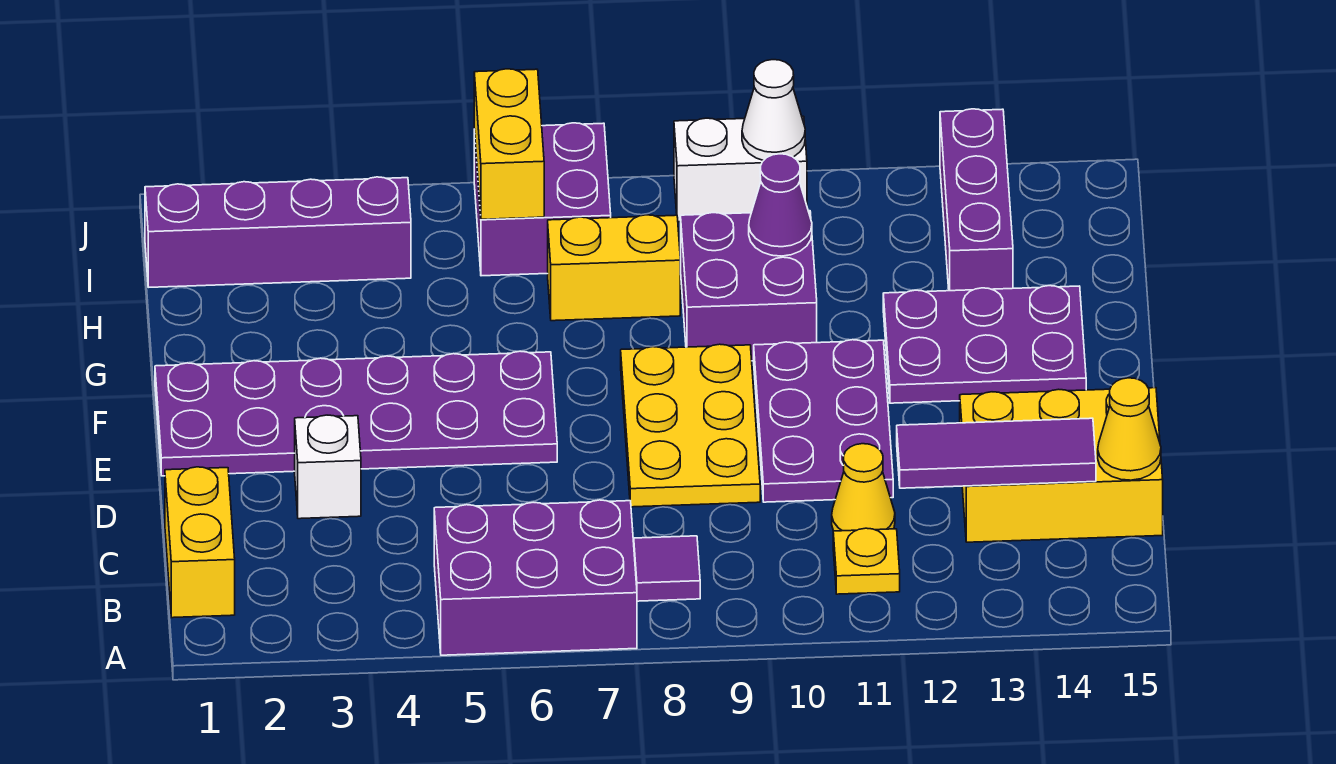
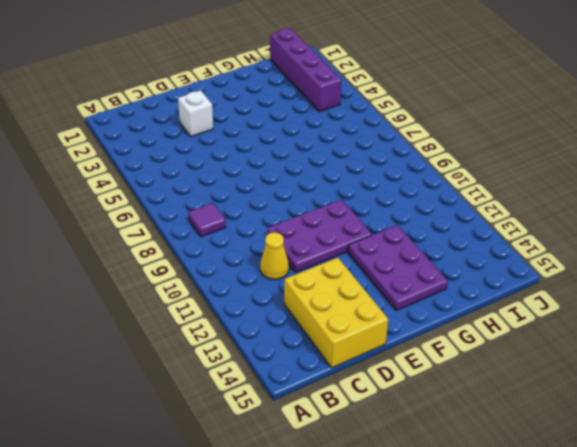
none -> purple 2x3 brick [434,500,637,655]
none -> yellow 1x2 brick [165,467,235,618]
none -> yellow 1x1 plate [833,528,900,594]

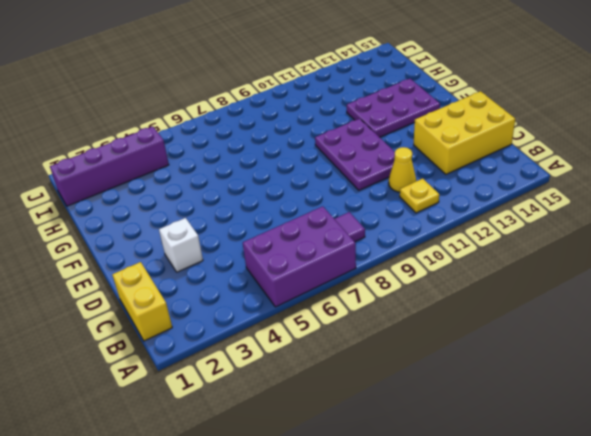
none -> yellow 2x3 plate [621,344,760,507]
none -> purple 2x6 plate [155,351,557,476]
none -> purple 2x2 brick [681,211,817,361]

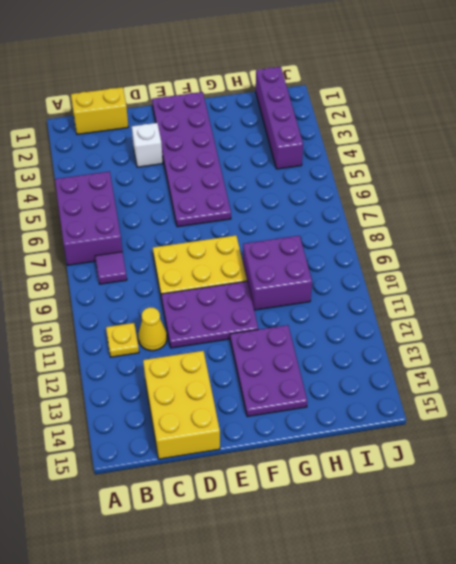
none -> yellow 1x2 brick [548,215,680,321]
none -> purple 1x3 brick [940,109,1013,291]
none -> purple 2x2 brick [474,123,611,276]

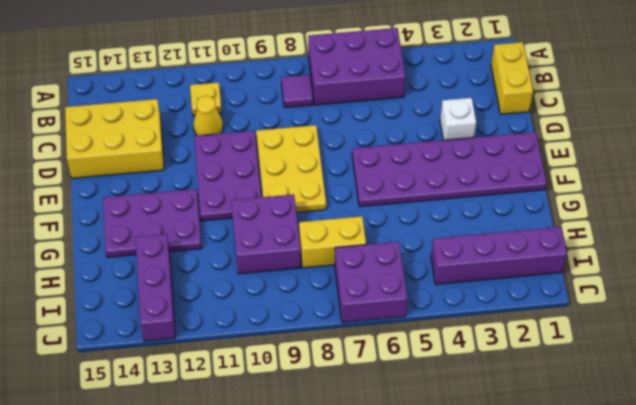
none -> white 1x2 brick [674,116,807,222]
none -> purple 1x3 tile [897,418,1096,488]
none -> yellow 1x1 cone [1098,378,1161,480]

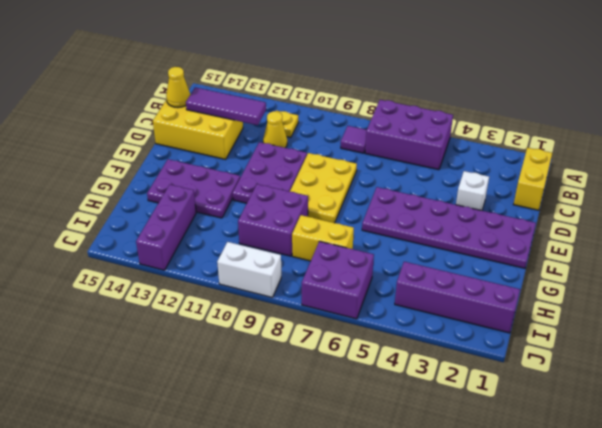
none -> purple 1x1 cone [749,154,812,256]
none -> yellow 1x2 brick [474,69,544,219]
none -> white 1x1 cone [742,60,805,161]

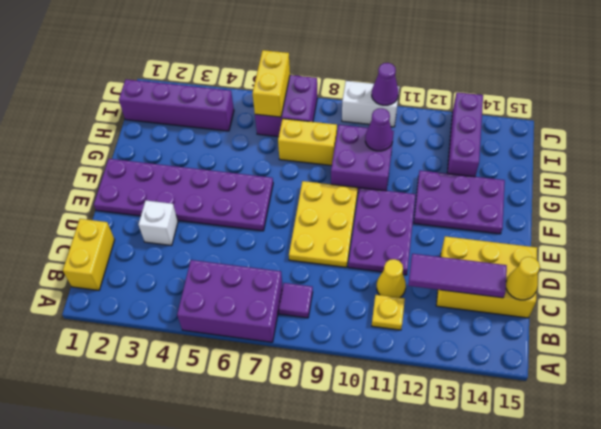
purple 1x1 cone [372,63,399,105] -> white 1x1 cone [742,60,805,161]

